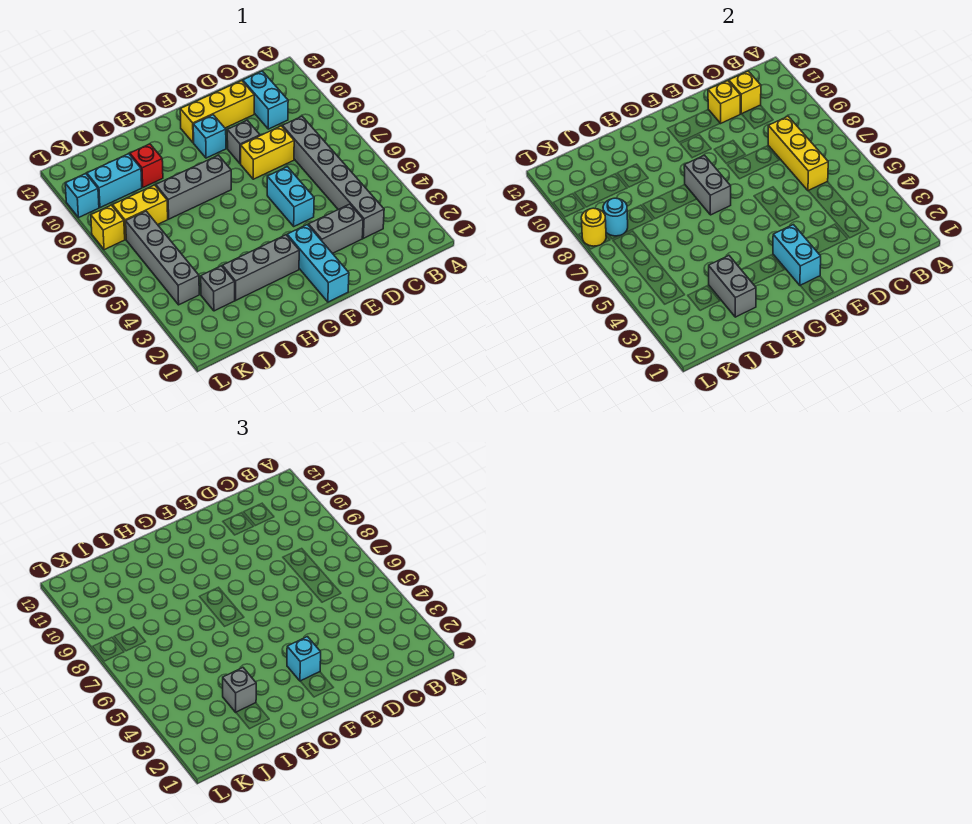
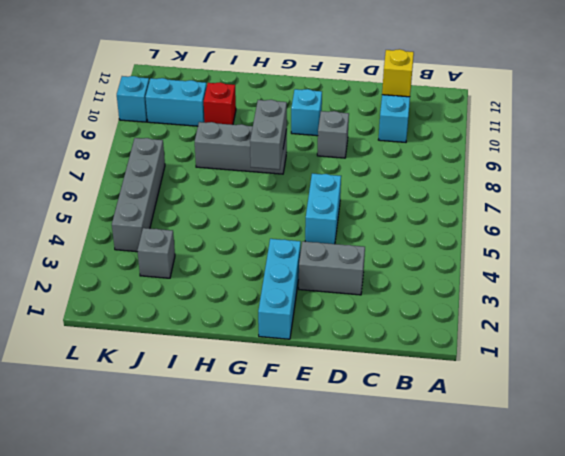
none -> grey 1x6 brick [282,116,384,238]
none -> yellow 1x2 brick [241,126,294,179]
none -> yellow 1x3 brick [180,81,254,143]

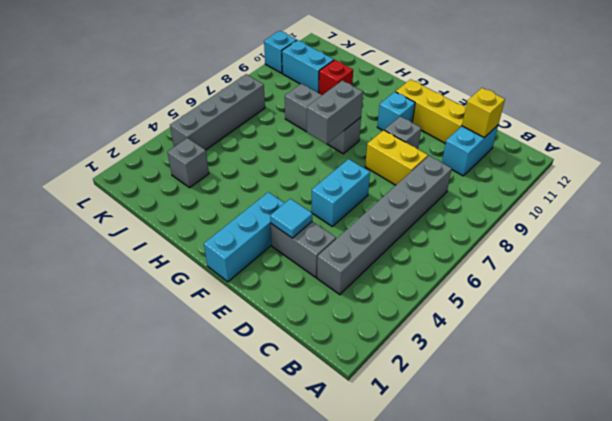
cyan 1x1 tile [270,199,312,238] -> none
none -> grey 1x3 brick [223,235,299,300]
none -> yellow 1x2 brick [113,185,168,239]
none -> yellow 1x1 brick [91,205,125,250]

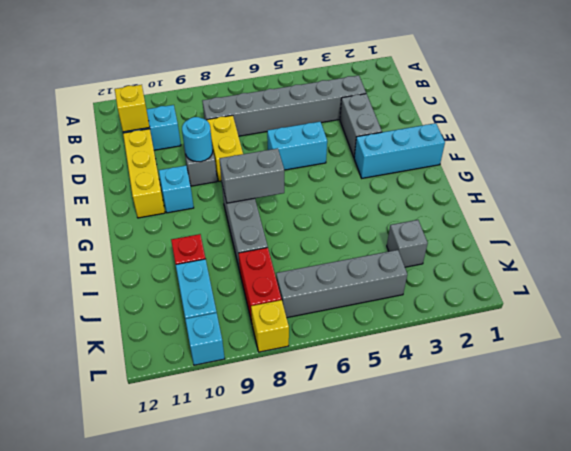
cyan 1x1 round brick [182,117,213,162] -> cyan 1x1 round brick moved to [603,198,628,236]
red 1x2 brick [238,248,281,323] -> yellow 1x2 brick [113,185,168,239]
none -> grey 1x3 brick [223,235,299,300]
none -> yellow 1x3 brick [768,116,828,191]
none -> yellow 1x1 brick [708,81,740,123]

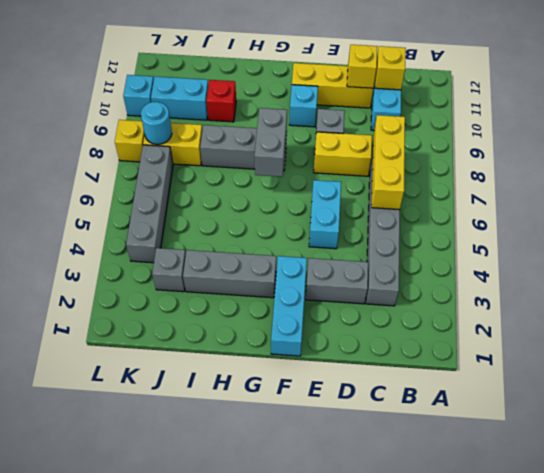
none -> cyan 1x2 brick [773,225,821,285]
none -> grey 1x2 brick [709,256,756,317]
none -> yellow 1x1 round brick [581,208,606,246]

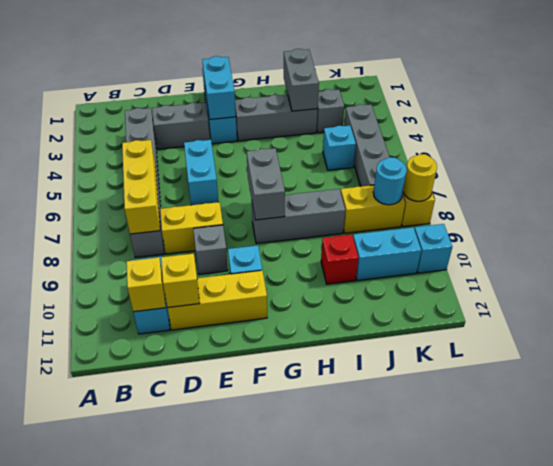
cyan 1x1 brick [323,126,356,170] -> cyan 1x1 brick moved to [287,637,321,681]
none -> grey 1x1 brick [223,668,256,712]

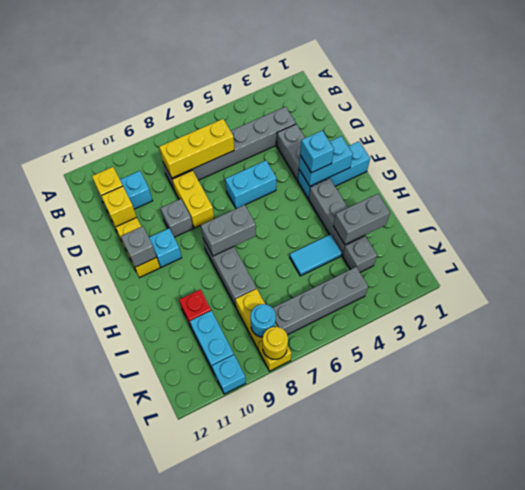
grey 1x1 brick [121,226,156,267] -> grey 1x1 brick moved to [223,668,256,712]
cyan 1x2 tile [290,234,342,276] -> none

